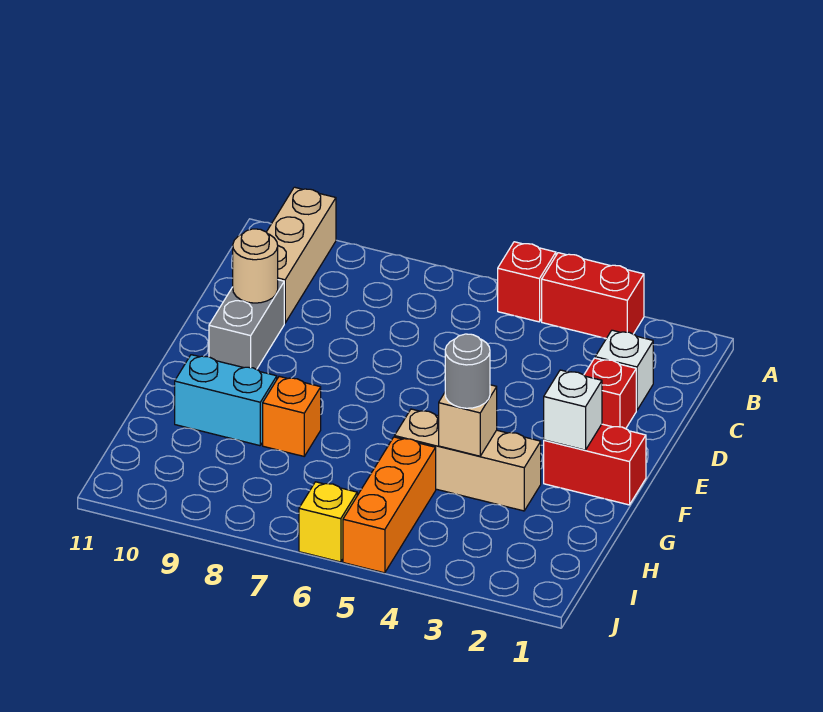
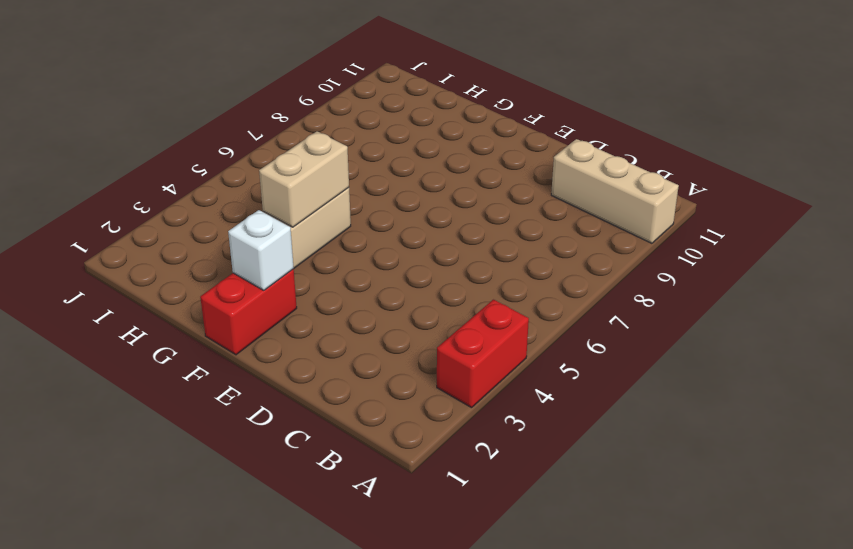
tan 1x2 brick [259,131,349,227] -> tan 1x1 brick [439,385,497,456]
none -> red 1x1 brick [498,242,556,322]
none -> white 1x1 brick [595,330,653,410]
none -> red 1x1 brick [584,358,636,429]

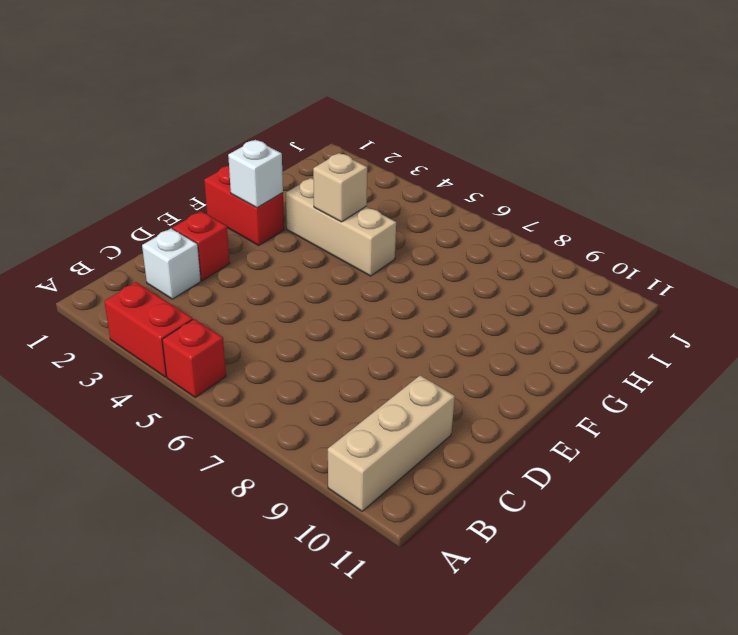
none -> grey 1x2 brick [209,280,284,369]
none -> orange 1x1 brick [263,376,321,456]
none -> cyan 1x2 brick [175,355,277,446]

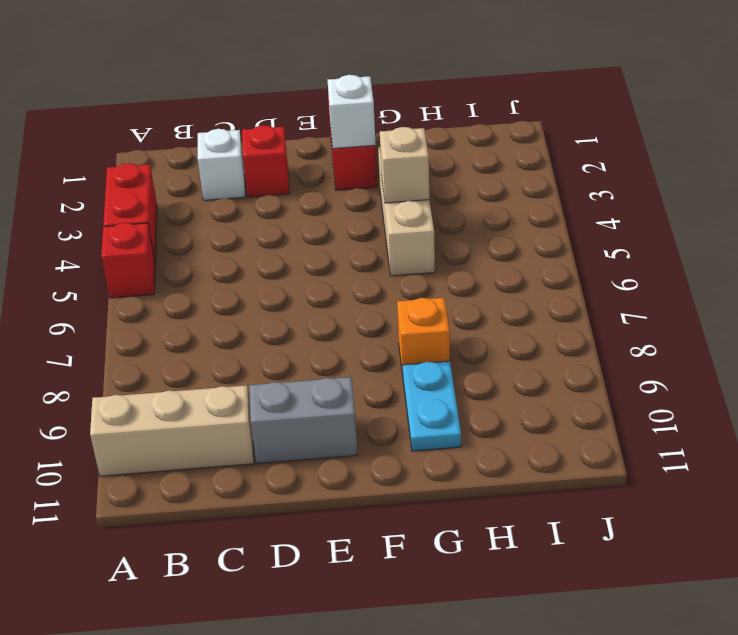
cyan 1x2 plate [403,361,461,451] -> cyan 1x2 brick [175,355,277,446]
none -> orange 1x3 brick [343,437,436,573]
none -> yellow 1x1 brick [299,482,357,562]
none -> tan 1x1 round brick [233,229,278,303]

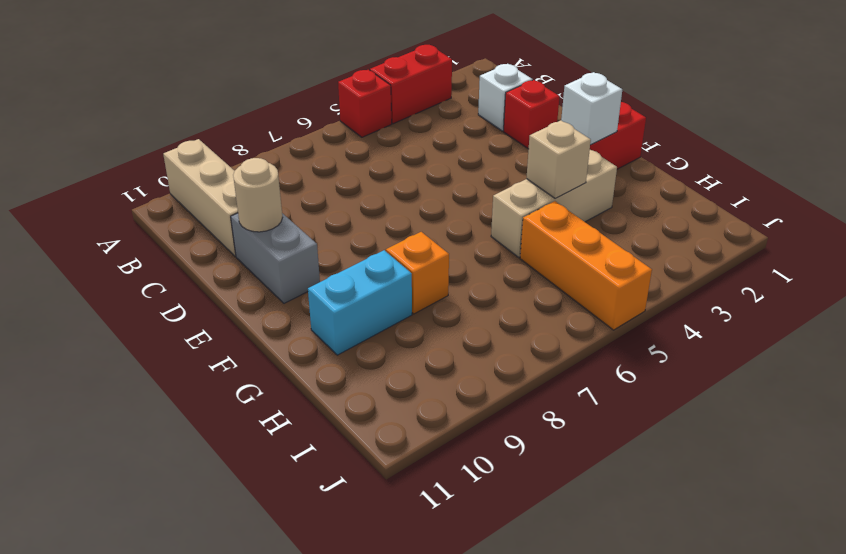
none -> yellow 1x1 brick [299,482,357,562]
none -> grey 1x1 round brick [445,334,490,408]

